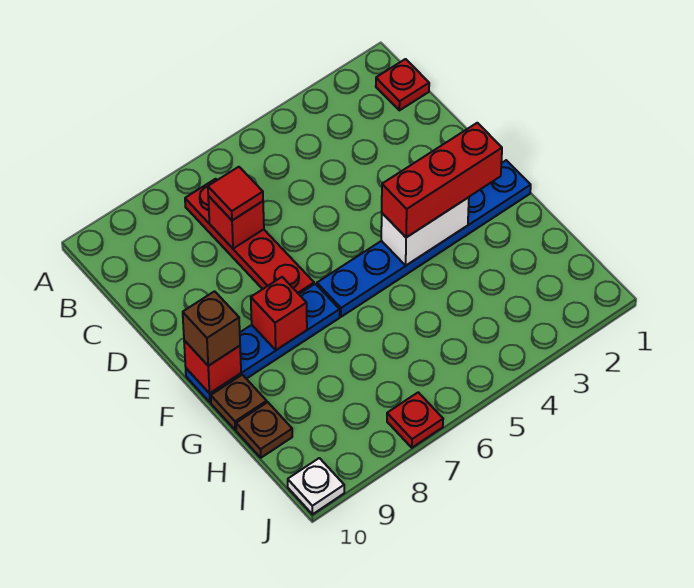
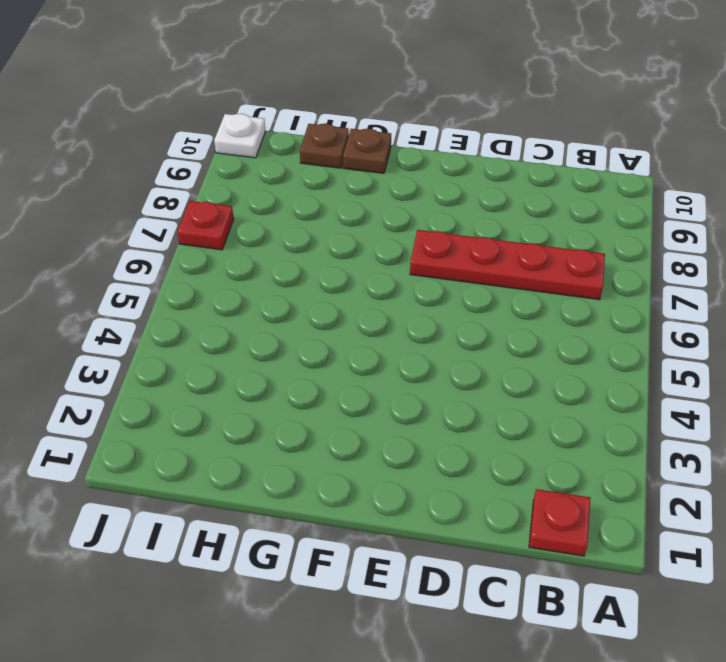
none -> blue 1x6 plate [317,160,531,317]
none -> blue 1x4 plate [186,284,340,402]
none -> red 1x1 brick [208,196,264,249]

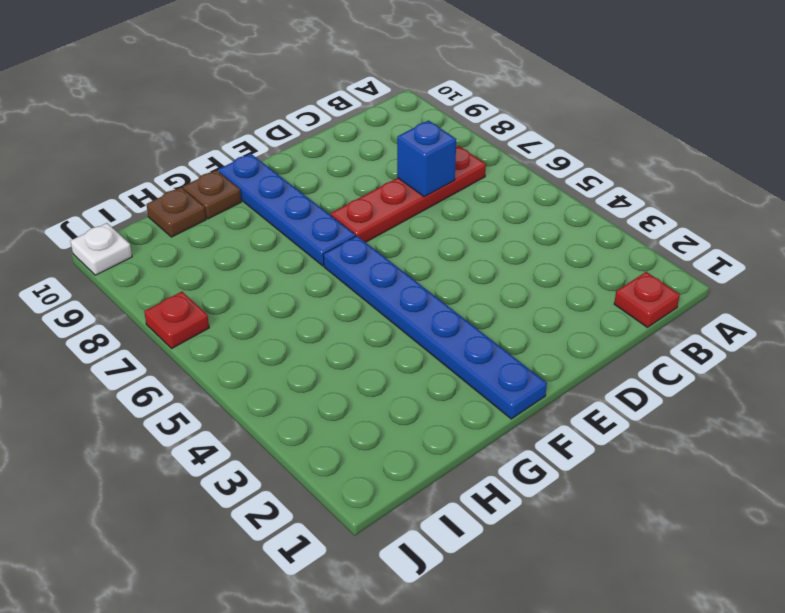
blue 1x1 brick [397,121,456,197] -> red 1x1 brick [208,196,264,249]
none -> white 1x2 brick [381,197,469,265]
none -> red 1x1 brick [251,277,307,350]
none -> red 1x1 brick [184,340,241,393]

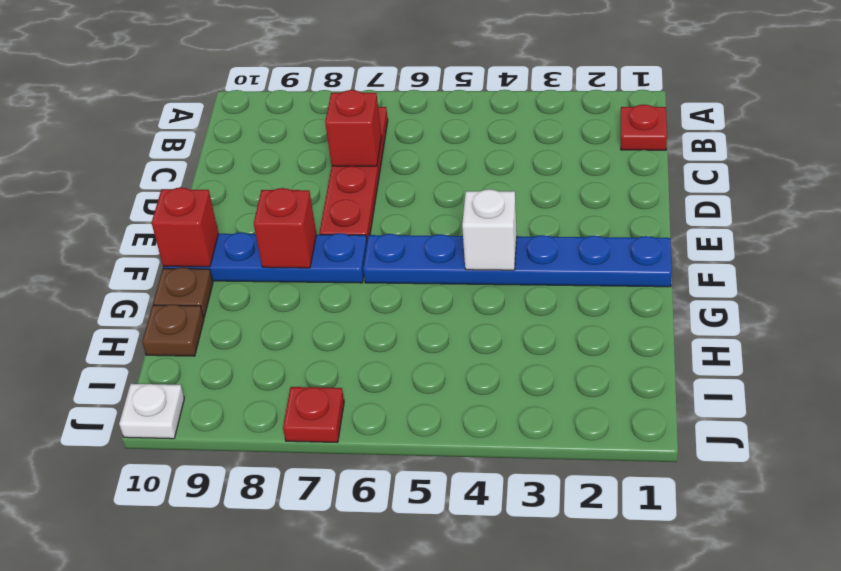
white 1x1 brick [462,189,517,270] -> white 1x2 brick [381,197,469,265]
none -> red 1x1 tile [208,167,263,220]
none -> red 1x3 brick [382,123,502,237]
none -> brown 1x1 brick [183,291,240,366]

